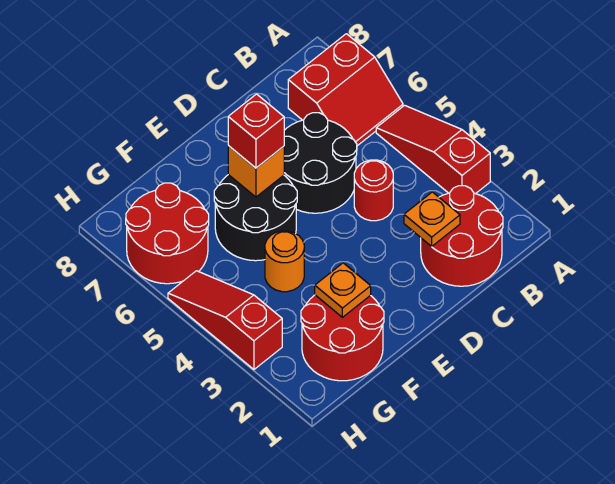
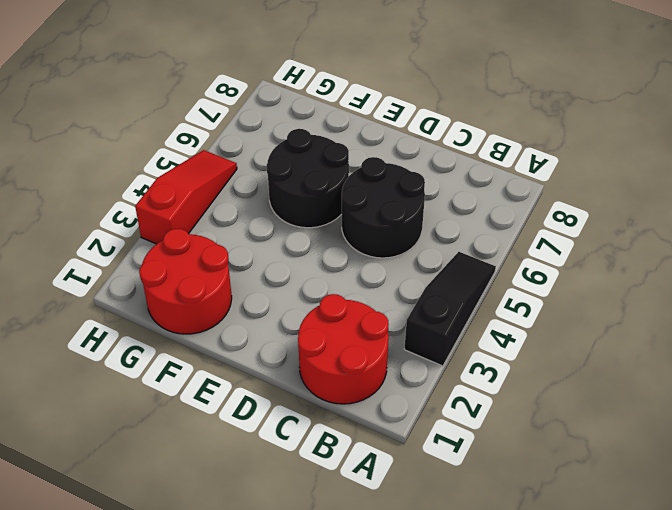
black 1x3 slope [404,252,496,366] -> red 1x3 slope [376,105,490,194]
none -> red 2x2 slope [288,34,403,146]
none -> red 1x1 round brick [354,160,393,221]
none -> orange 1x1 round brick [265,231,304,292]

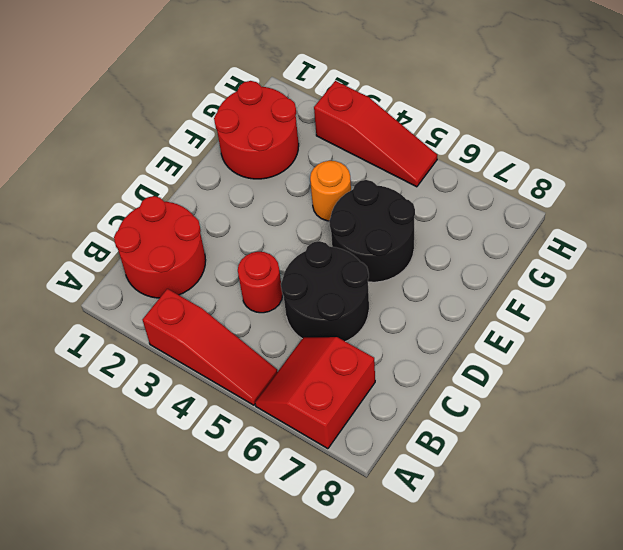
none -> red 2x2 round brick [126,183,209,284]
none -> orange 1x1 plate [404,192,460,247]
none -> orange 1x1 brick [228,146,284,197]

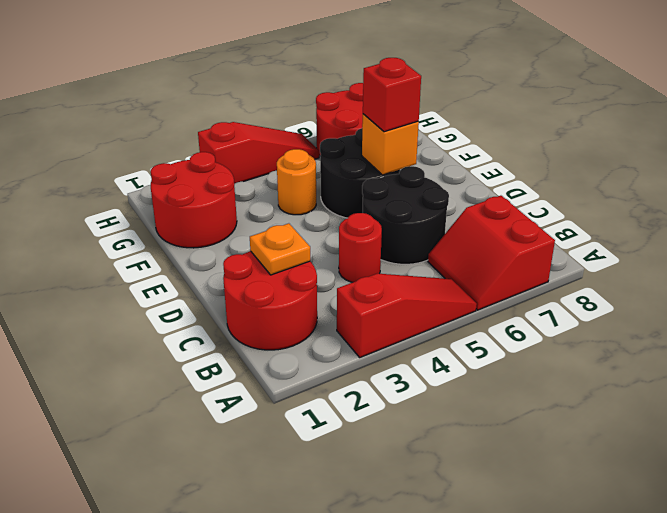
none -> orange 1x1 plate [315,263,371,317]

